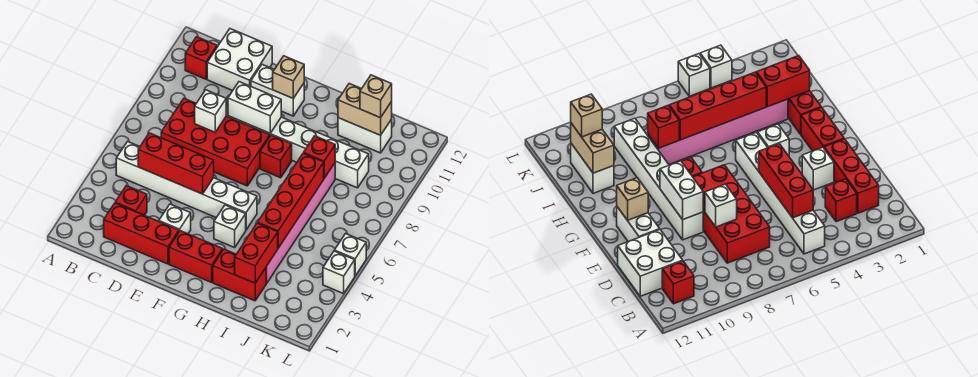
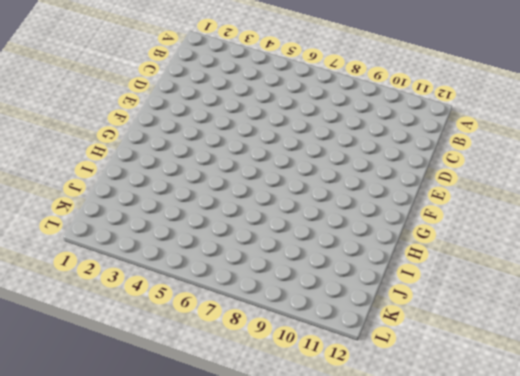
none -> white 1x6 brick [116,142,257,230]
none -> red 1x1 brick [185,37,217,79]
none -> red 1x3 brick [104,203,179,264]

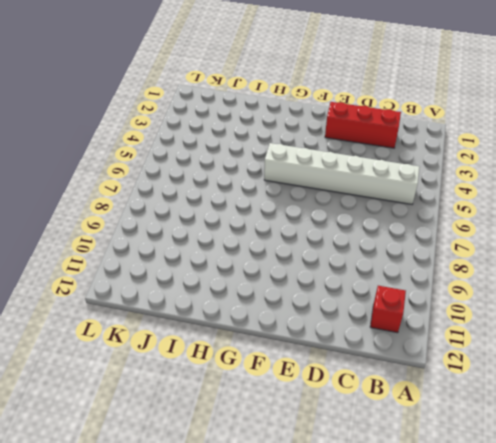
none -> red 1x1 brick [115,186,147,215]
none -> red 2x4 brick [161,98,270,186]
none -> white 2x2 brick [207,29,272,91]

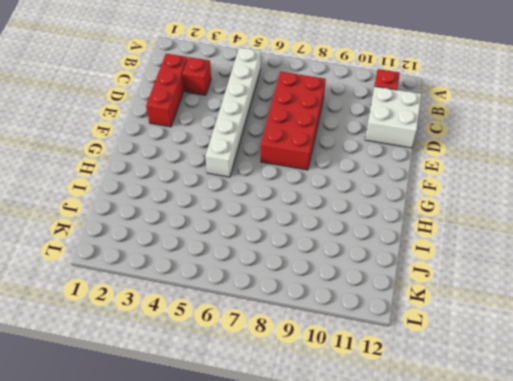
none -> white 1x1 brick [159,204,191,234]
none -> white 1x6 brick [228,116,369,188]
none -> white 1x2 brick [251,64,304,116]

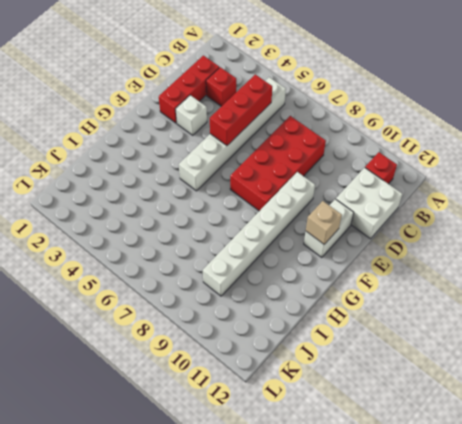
none -> red 1x2 brick [169,231,223,282]
none -> white 1x1 brick [214,205,246,248]
none -> red 1x1 brick [260,135,292,178]

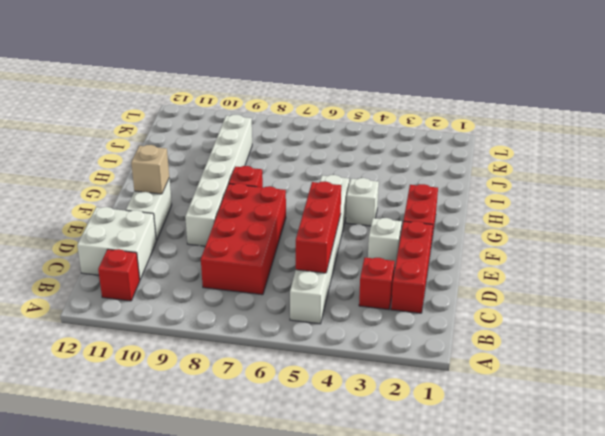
none -> red 1x2 brick [213,249,267,301]
none -> pink 1x6 brick [266,163,335,283]
none -> white 1x2 brick [338,118,392,153]

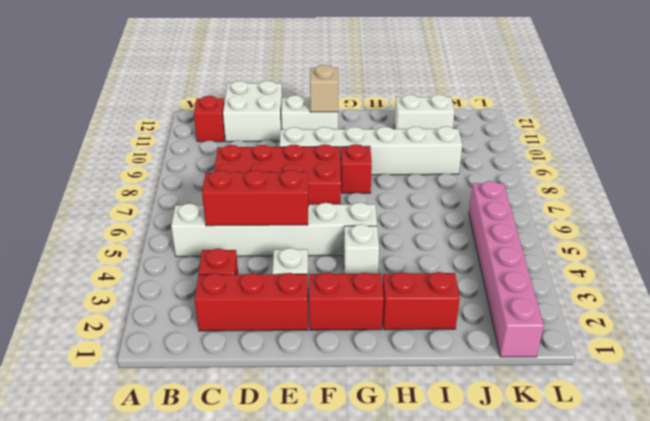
pink 1x6 brick [469,181,544,357] -> pink 1x6 brick moved to [266,163,335,283]
none -> white 1x1 brick [323,251,355,294]
none -> white 1x1 brick [334,234,366,276]
none -> white 1x1 brick [195,90,226,132]

